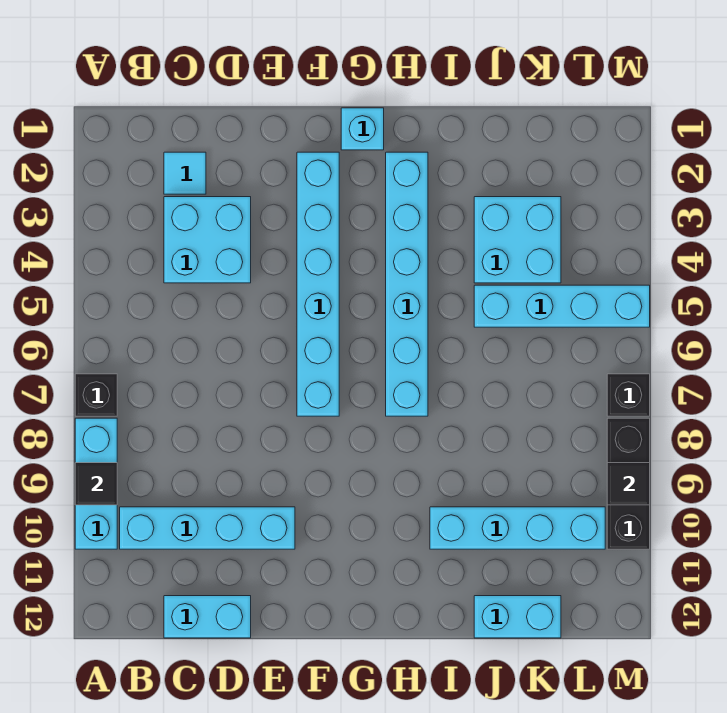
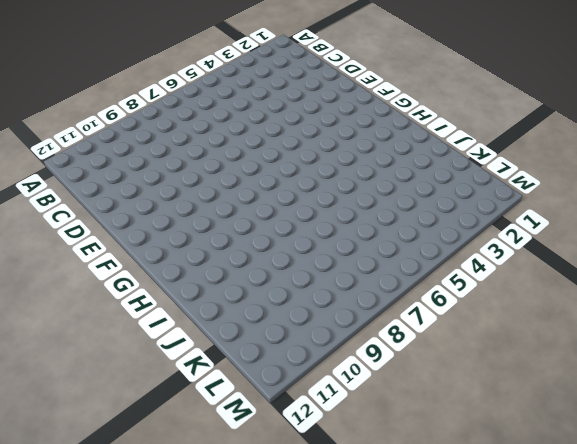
none -> black 1x1 brick [75,374,117,416]
none -> cyan 1x3 brick [75,418,117,549]
none -> cyan 1x4 brick [120,507,295,549]

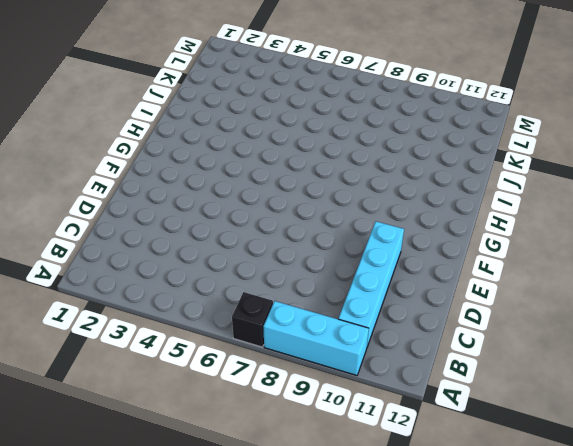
none -> cyan 1x1 tile [164,152,206,194]
none -> cyan 2x2 brick [164,197,251,283]
none -> cyan 1x2 brick [164,596,251,638]

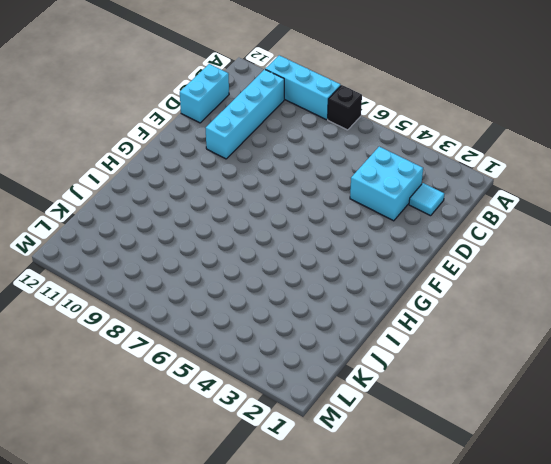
none -> cyan 1x6 brick [297,152,339,416]
none -> cyan 1x1 brick [341,108,384,150]
none -> cyan 1x6 brick [386,152,428,416]

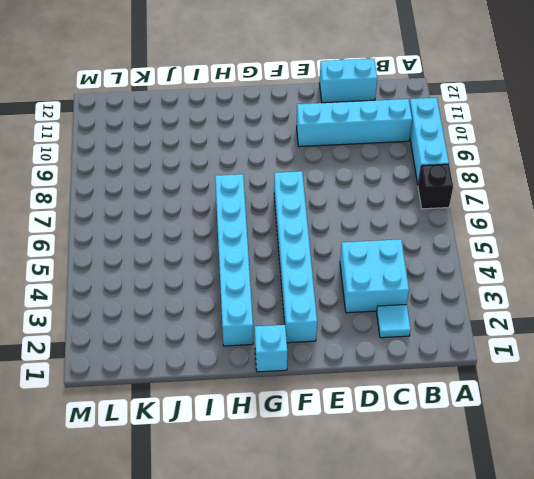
none -> cyan 1x4 brick [430,507,605,549]
none -> cyan 2x2 brick [474,197,561,283]
none -> cyan 1x4 brick [474,285,650,327]

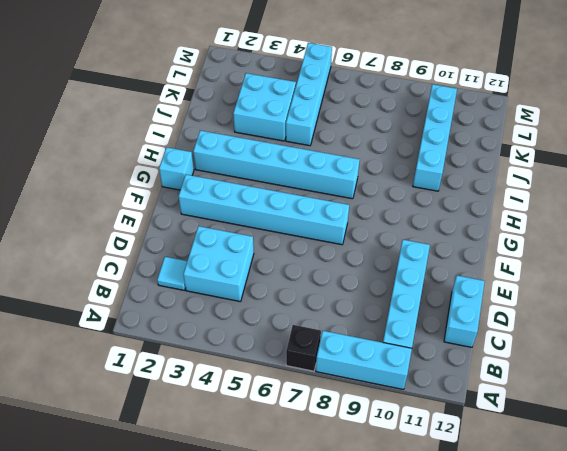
none -> cyan 1x2 brick [474,596,561,638]
none -> black 1x1 brick [607,374,650,416]
none -> black 1x3 brick [607,418,650,549]

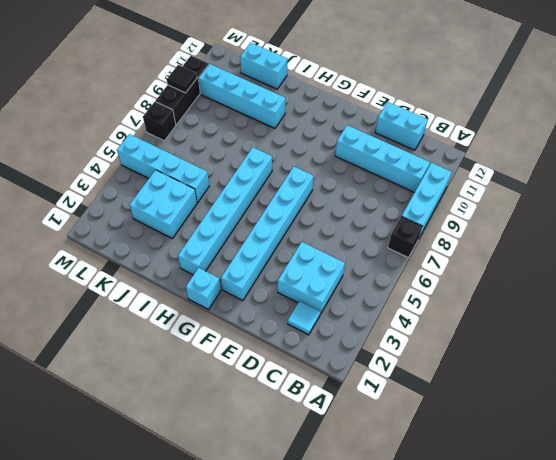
none -> black 1x1 tile [75,463,117,505]

